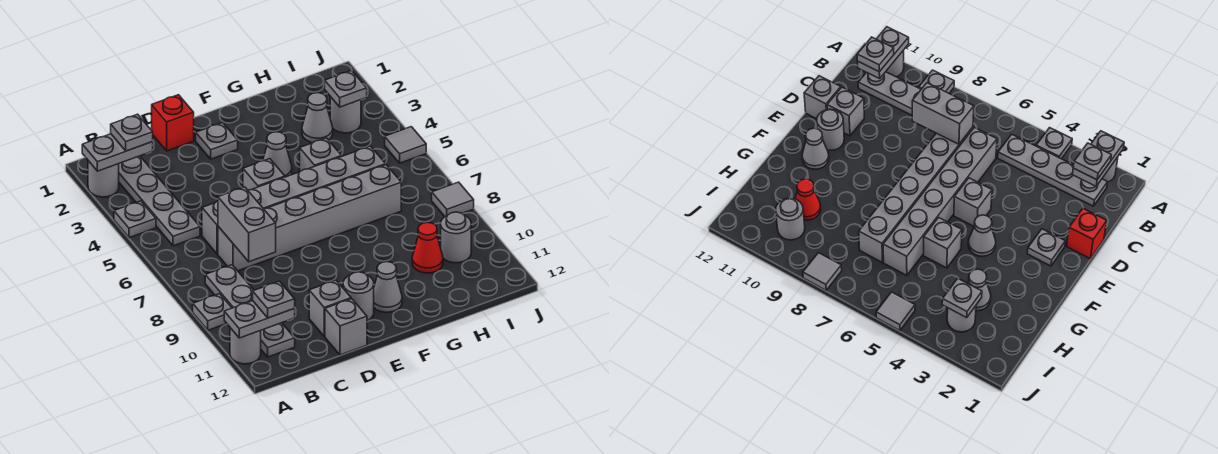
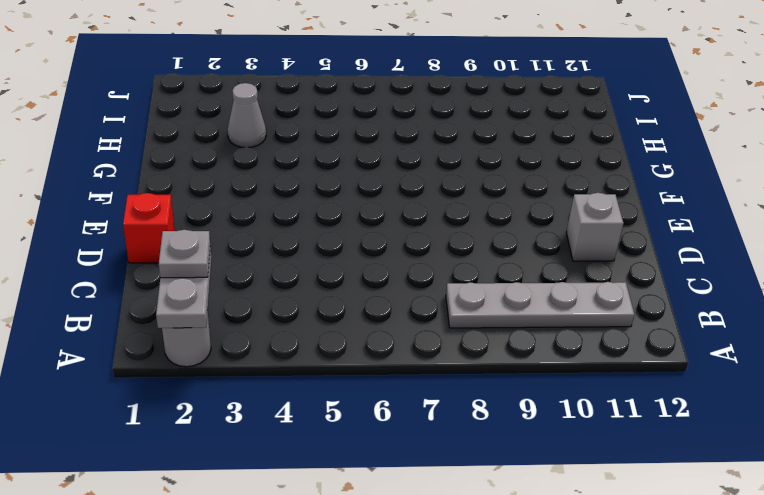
none -> grey 1x1 plate [114,201,156,238]
none -> grey 1x1 plate [193,294,232,330]
none -> grey 1x1 round brick [230,328,261,364]

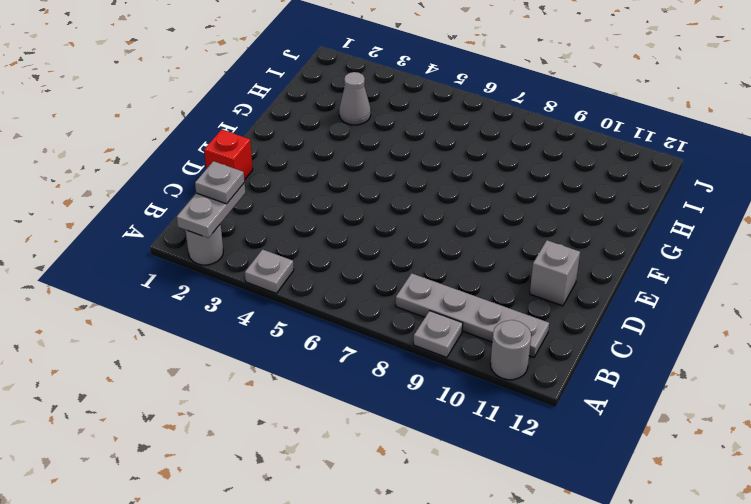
none -> grey 1x4 plate [119,156,200,246]
none -> grey 1x6 brick [202,146,386,254]
none -> grey 1x6 brick [218,165,401,271]

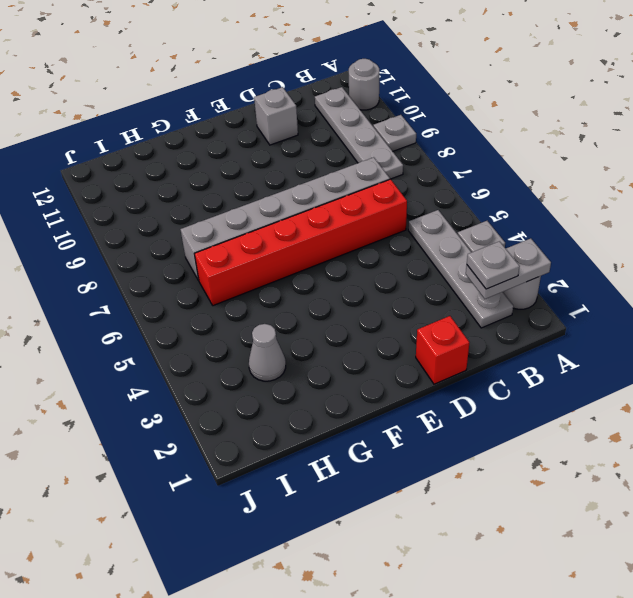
red 1x6 brick [194,179,407,306] -> grey 1x6 brick [202,146,386,254]
none -> grey 1x1 brick [325,299,367,355]
none -> grey 1x1 plate [196,123,238,159]
none -> grey 1x1 brick [243,159,285,190]

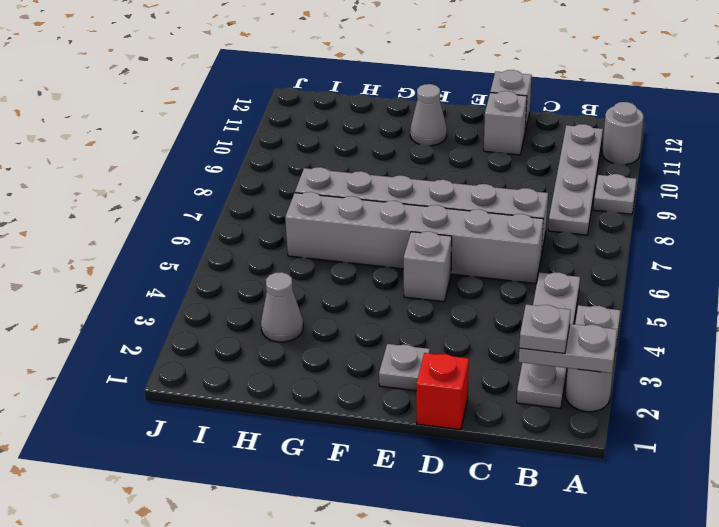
none -> grey 1x1 round brick [343,272,374,321]
none -> grey 1x1 cone [263,132,292,177]
none -> grey 1x1 brick [300,138,342,171]

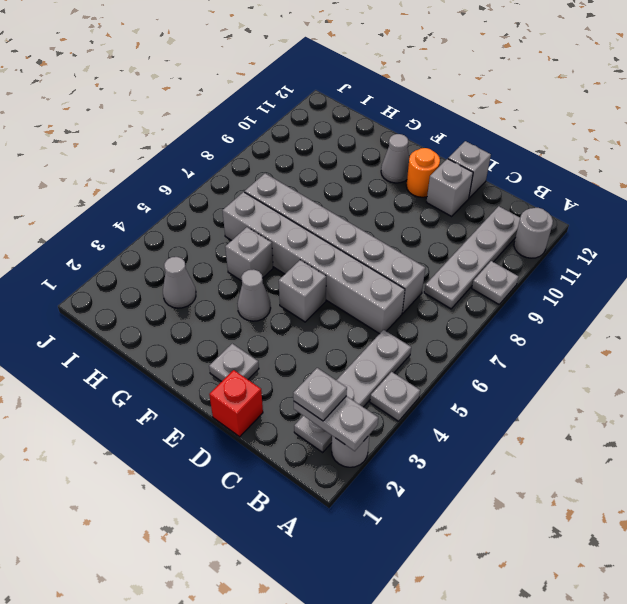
orange 1x1 round brick [406,148,440,197] -> grey 1x1 round brick [343,272,374,321]
none -> red 1x1 cone [412,222,443,273]
none -> grey 1x1 round brick [330,97,361,133]
none -> grey 1x1 round brick [441,212,471,263]

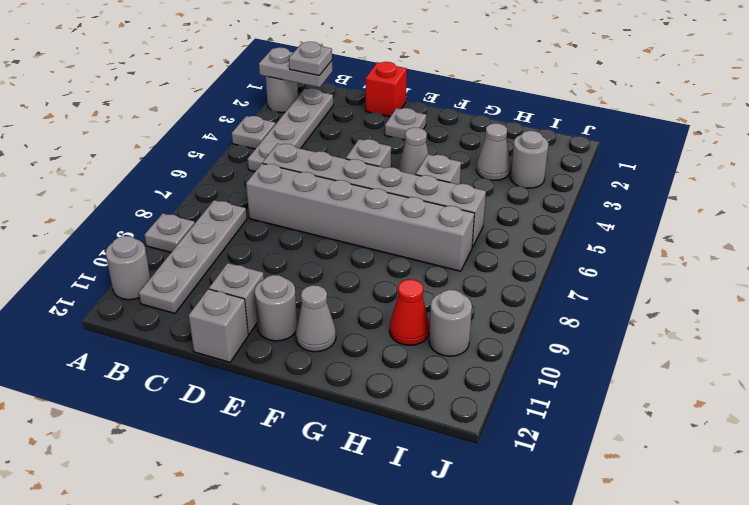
none -> grey 1x1 tile [385,127,426,163]
none -> grey 1x1 tile [432,182,474,216]
none -> grey 1x2 plate [224,301,295,338]

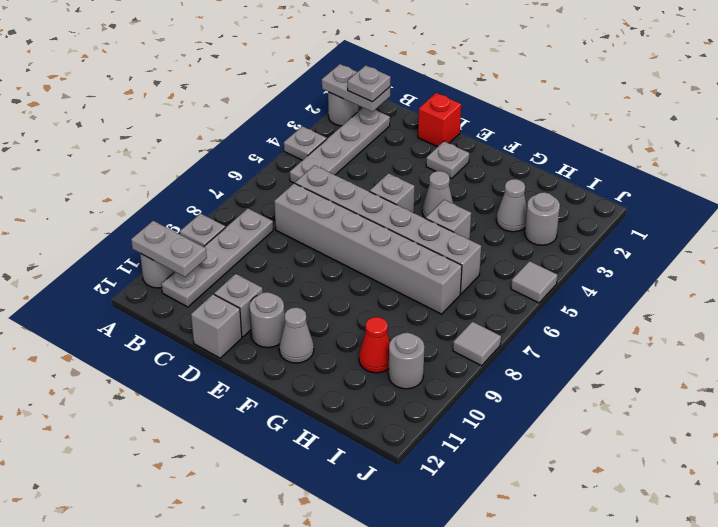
none -> grey 1x2 brick [218,187,276,262]
none -> grey 1x1 plate [325,70,367,107]
none -> grey 1x1 plate [253,281,295,318]

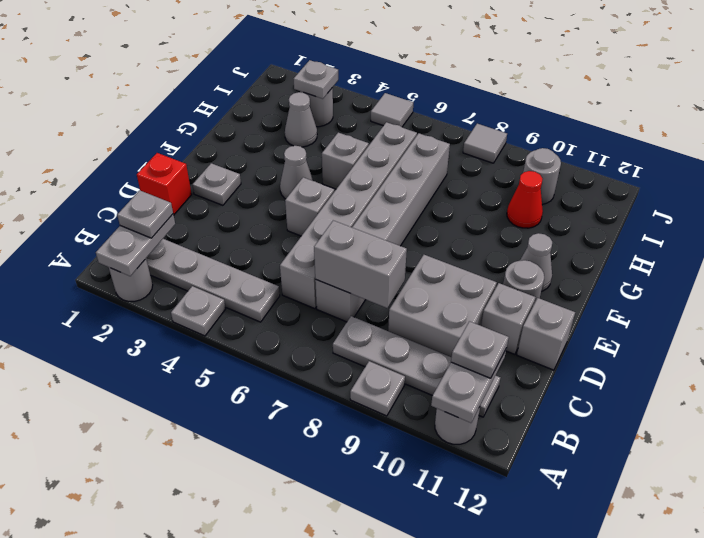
grey 2x2 brick [388,255,497,357] -> none

